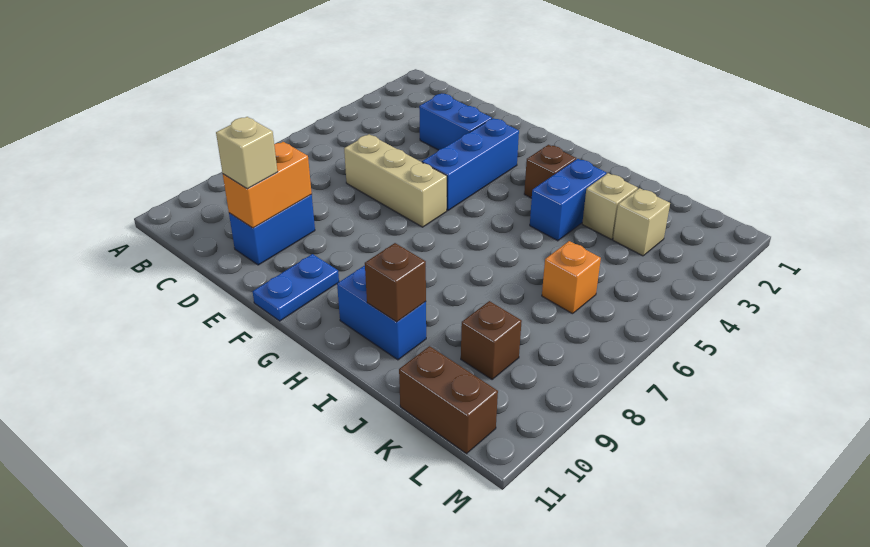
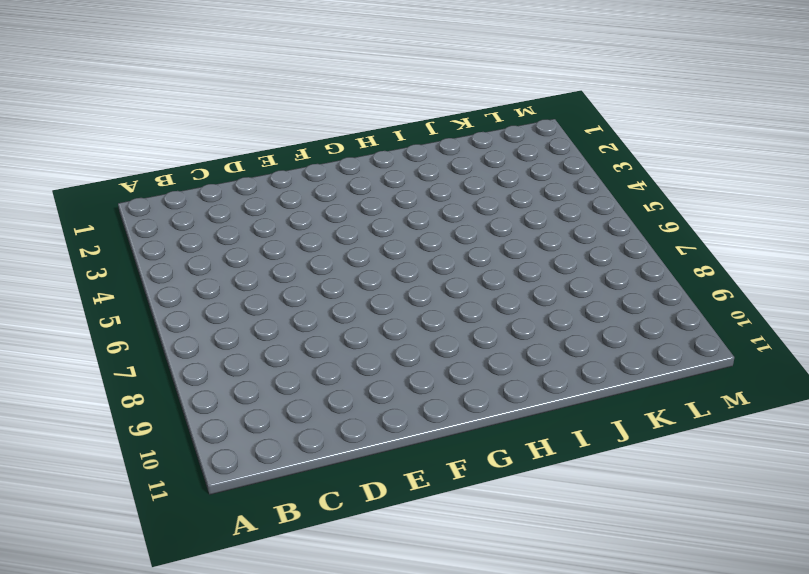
none -> blue 1x2 brick [419,94,492,150]
none -> tan 1x3 brick [344,134,447,227]
none -> blue 1x2 brick [229,195,315,265]

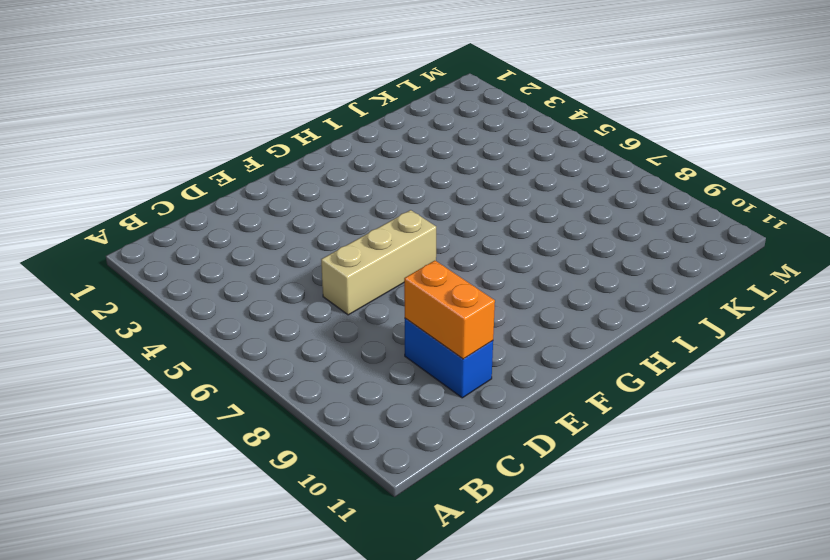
none -> blue 1x2 brick [419,94,492,150]
none -> blue 1x3 brick [422,118,519,211]
none -> blue 1x2 plate [253,254,339,321]

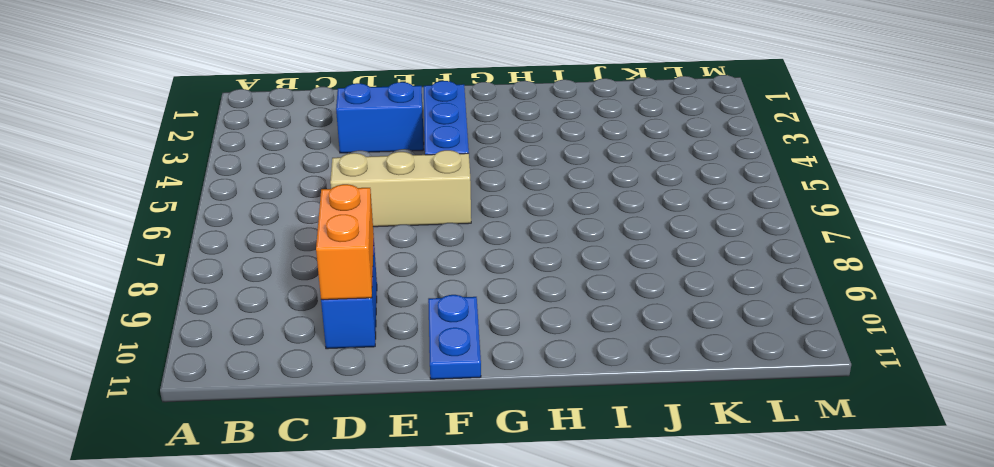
none -> brown 1x1 brick [524,145,576,198]
none -> blue 1x2 brick [337,265,426,360]
none -> blue 1x2 brick [530,159,606,241]

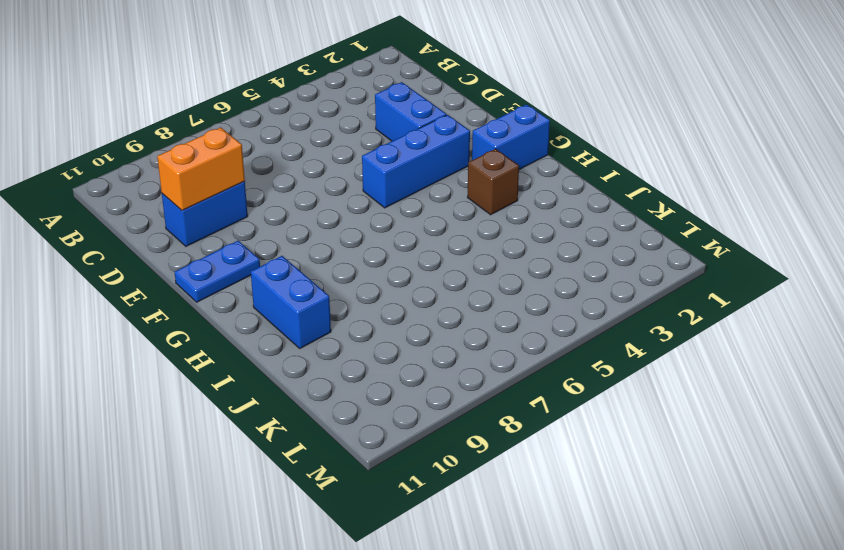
blue 1x2 brick [472,104,550,170] -> blue 1x2 brick moved to [530,159,606,241]
none -> tan 1x3 brick [344,134,447,227]
none -> tan 1x1 brick [582,173,638,239]
none -> tan 1x1 brick [613,188,670,256]

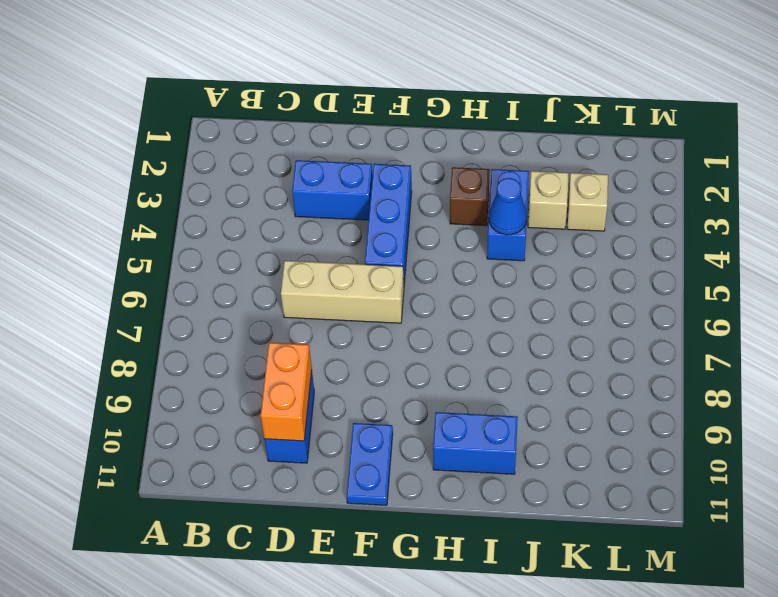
blue 1x1 cone [489,178,527,235] -> none
none -> orange 1x1 brick [542,241,601,314]
none -> brown 1x1 brick [461,301,522,380]
none -> brown 1x2 brick [399,346,498,454]

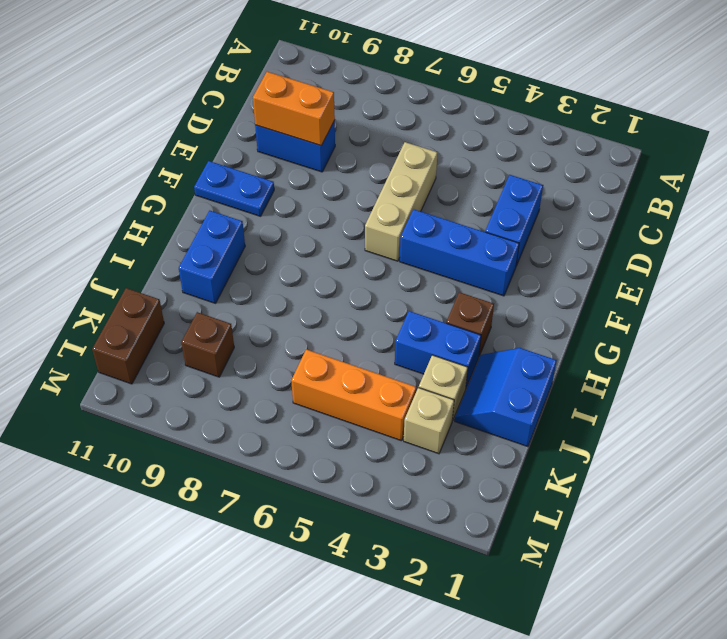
blue 2x2 slope [455,348,557,447] -> none
orange 1x3 brick [291,349,416,441] -> orange 1x1 brick [542,241,601,314]
none -> brown 1x1 brick [365,243,426,322]
none -> tan 1x1 brick [216,117,277,189]

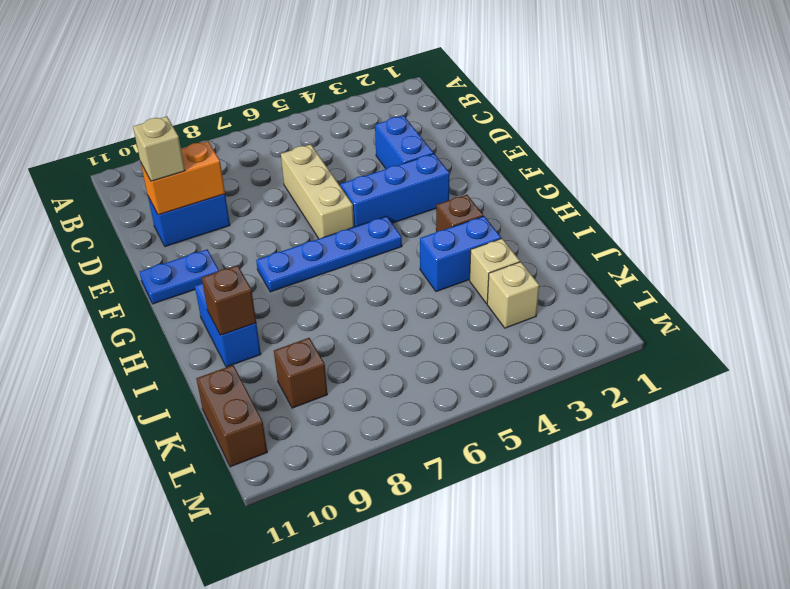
blue 1x4 plate [256,216,402,292] -> none
none -> orange 1x1 brick [542,241,601,314]

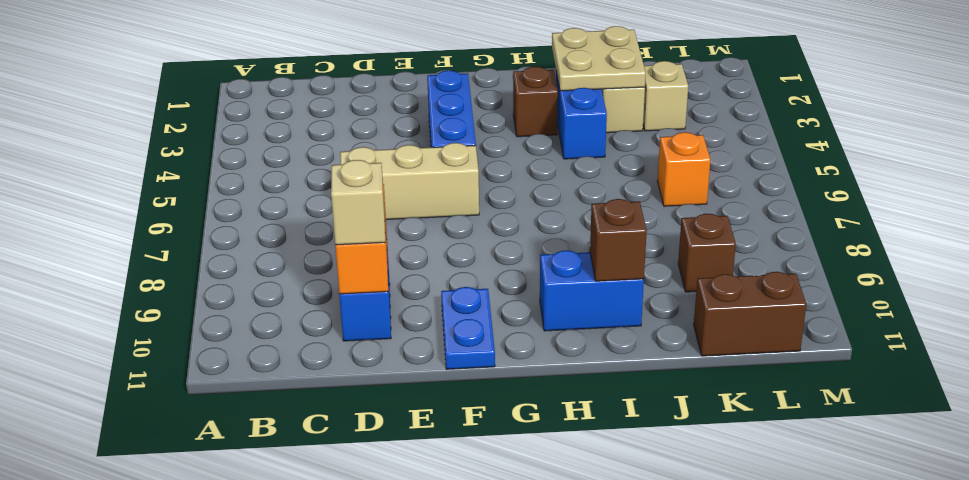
tan 2x2 plate [552,26,646,91] -> none
none -> blue 1x2 brick [419,94,492,150]

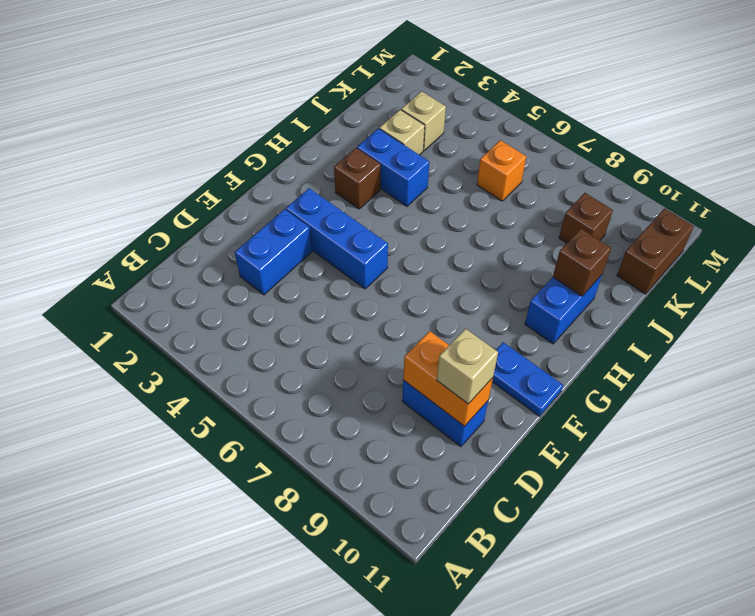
none -> tan 1x3 brick [344,134,447,227]

